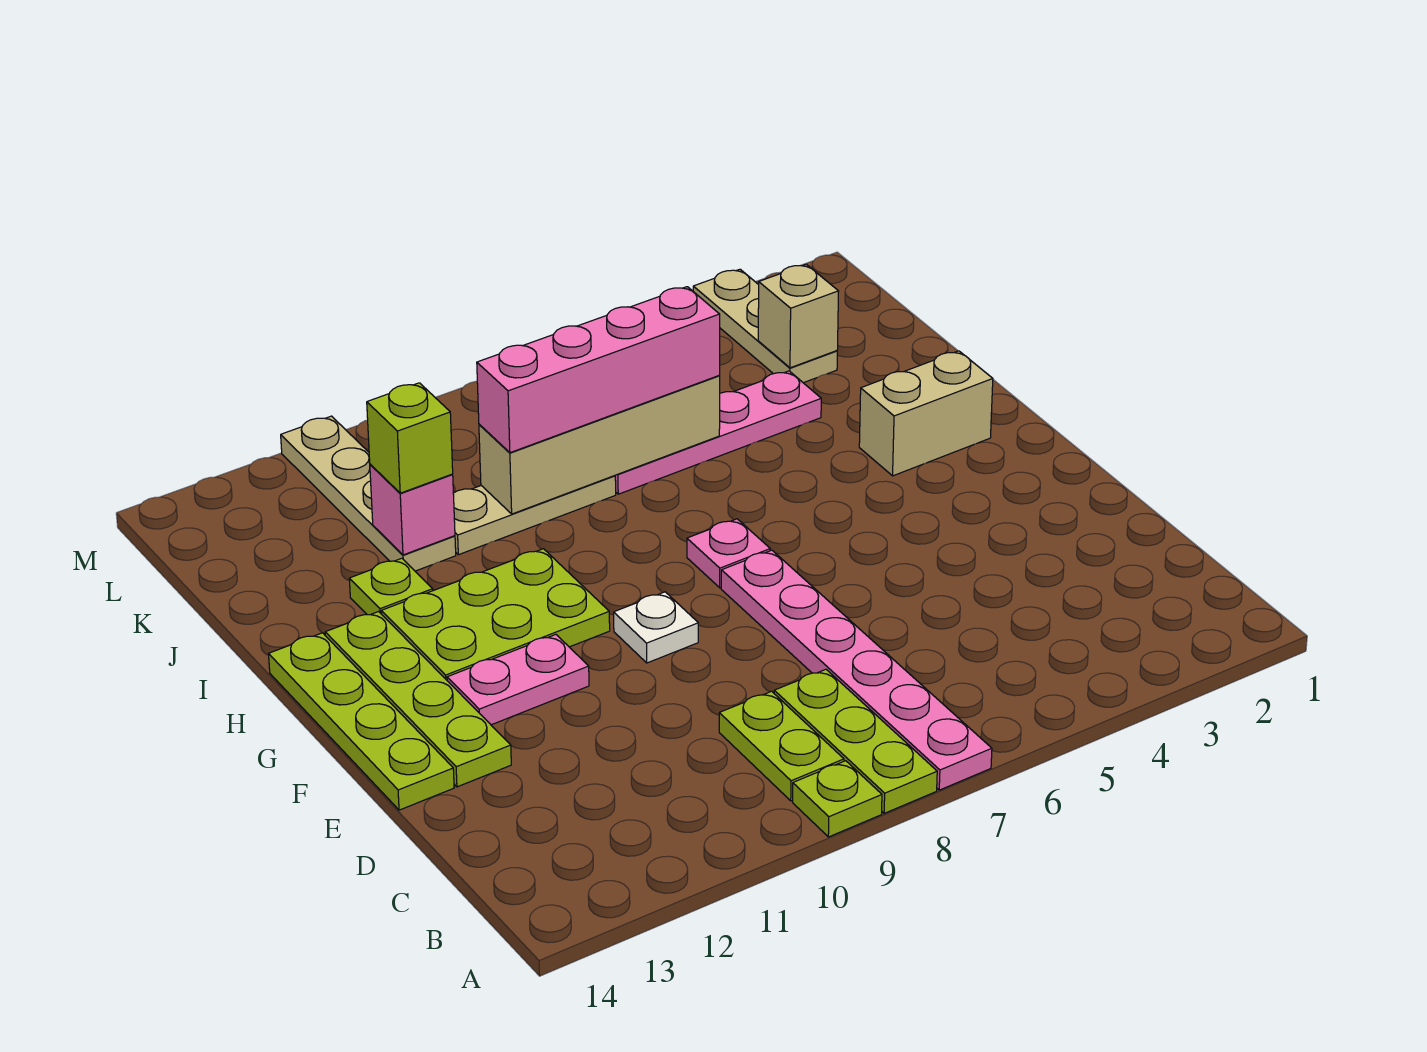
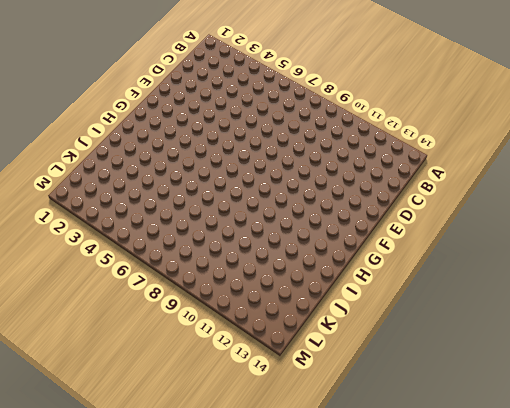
none -> pink 1x6 plate [721,550,992,790]
none -> lime 1x3 plate [774,669,937,813]
none -> lime 1x1 plate [793,761,882,837]

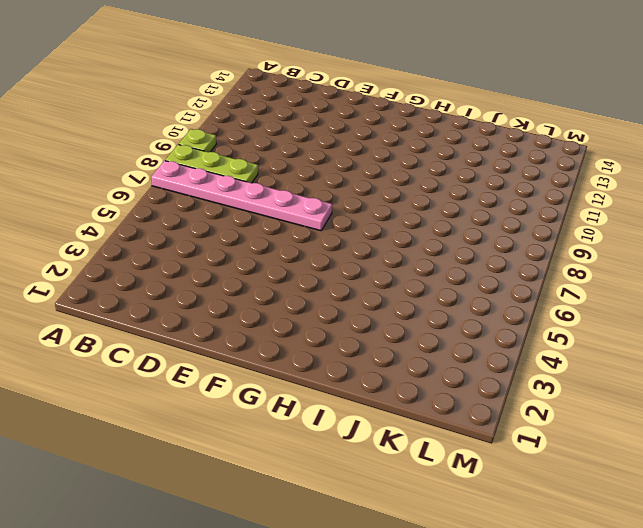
none -> lime 1x2 plate [719,691,844,801]
none -> lime 1x4 plate [325,612,511,787]
none -> lime 1x4 plate [269,633,454,810]

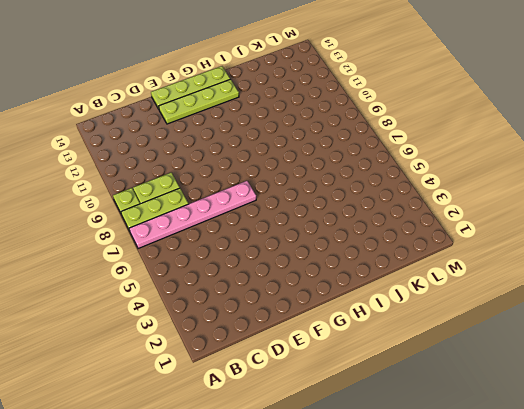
none -> white 1x1 plate [614,592,698,663]
none -> pink 1x2 plate [447,635,589,725]
none -> pink 1x1 plate [687,519,770,588]

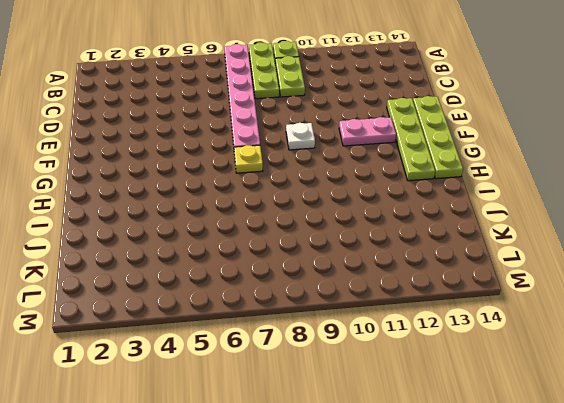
yellow 1x1 plate [234,145,263,173] -> pink 1x1 plate [687,519,770,588]
none -> lime 2x3 plate [381,549,610,680]
none -> tan 1x2 brick [859,351,993,476]
none -> lime 1x1 plate [349,558,433,615]

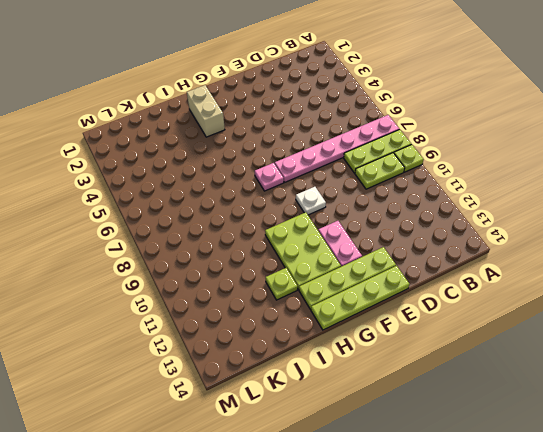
none -> pink 1x4 plate [615,371,821,494]
none -> tan 1x3 plate [453,476,616,555]
none -> tan 1x4 plate [281,416,456,571]

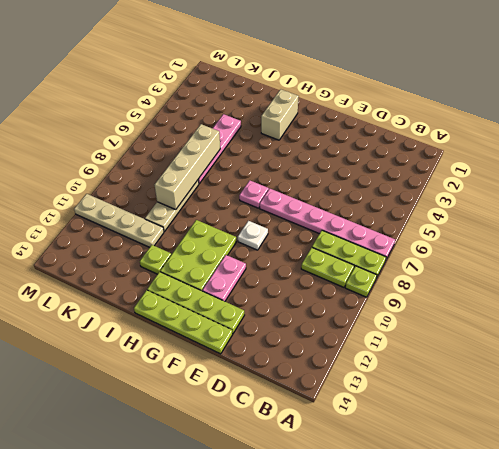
none -> tan 1x3 plate [693,269,837,383]
none -> pink 1x1 brick [370,464,455,555]
none -> tan 1x1 brick [758,264,839,368]

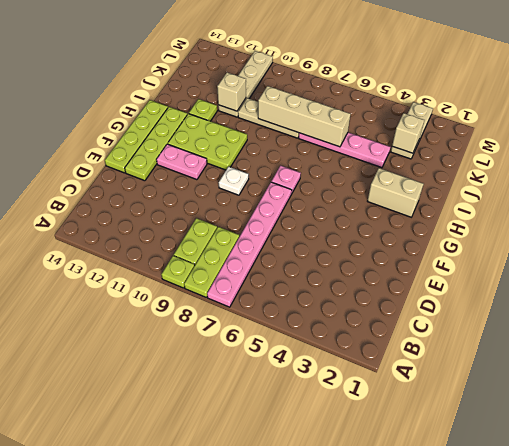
tan 1x1 brick [217,73,246,111] -> pink 1x1 brick [370,464,455,555]
none -> pink 1x4 brick [477,287,720,453]
none -> lime 1x1 brick [367,383,453,493]

